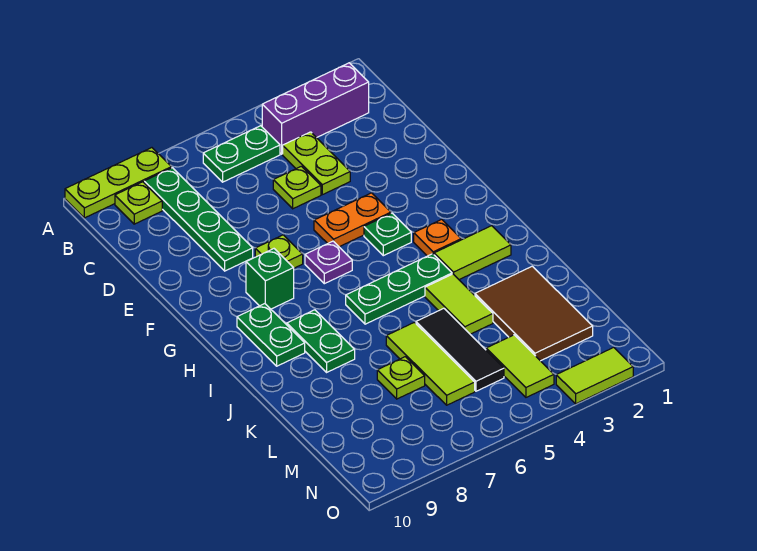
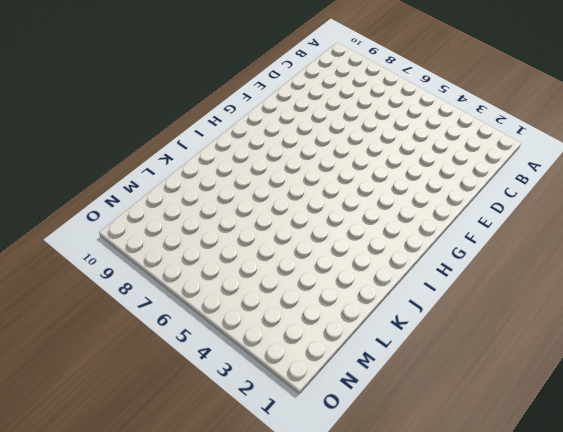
none -> lime 1x3 plate [65,148,171,218]
none -> purple 1x3 brick [262,63,369,154]
none -> green 1x2 plate [203,126,280,182]

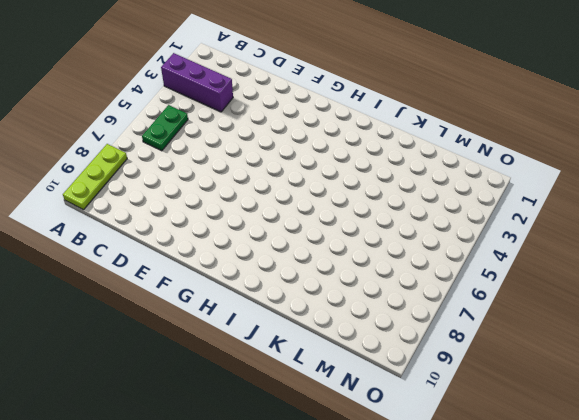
purple 1x3 brick [161,53,233,112] -> purple 1x3 brick turned to [262,63,369,154]
none -> green 1x4 plate [144,168,253,271]
none -> lime 1x1 plate [115,182,162,224]
none -> lime 1x2 plate [283,132,350,195]

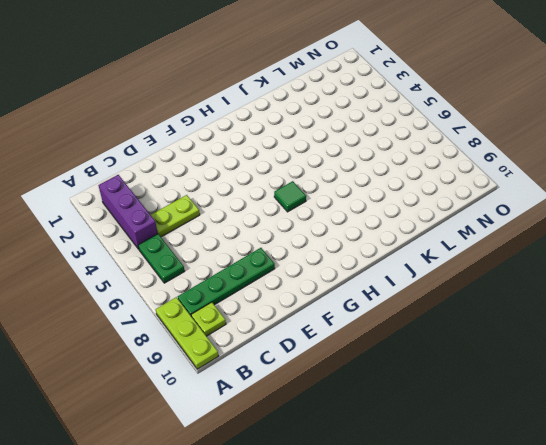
green 1x1 tile [274,181,306,212] -> none
none -> lime 1x1 plate [273,166,321,209]
none -> orange 1x2 plate [314,193,391,247]
none -> lime 1x1 plate [255,235,303,268]

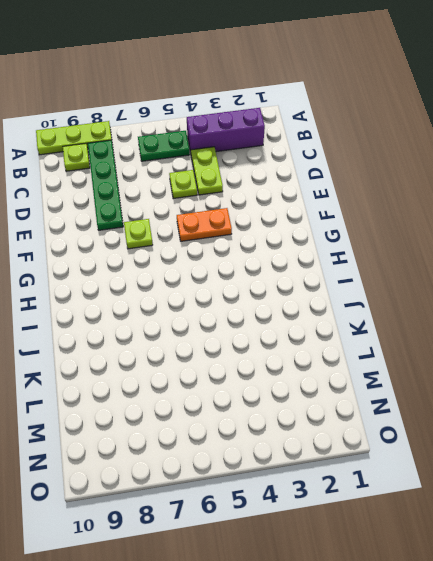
none -> green 1x1 plate [364,213,411,256]
none -> purple 1x1 plate [305,241,352,284]
none -> green 1x1 brick [246,249,294,309]

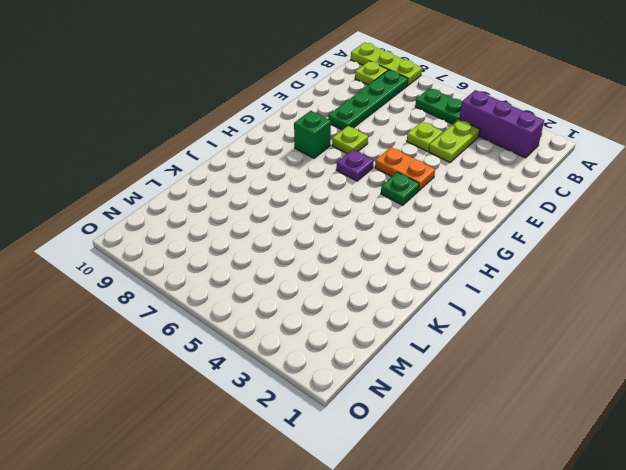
none -> orange 1x1 plate [414,219,461,256]
none -> green 1x2 plate [237,304,305,366]
none -> lime 1x2 tile [434,226,511,280]

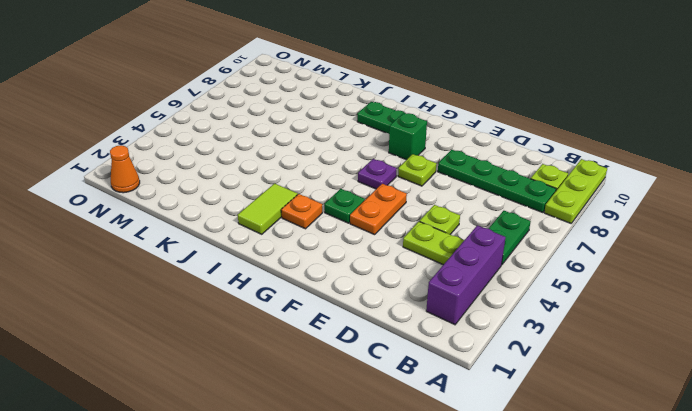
orange 1x1 cone [110,145,140,193] -> none
none -> green 1x3 plate [346,254,452,324]
none -> green 1x2 plate [287,310,355,372]
none -> lime 1x2 tile [425,274,493,334]

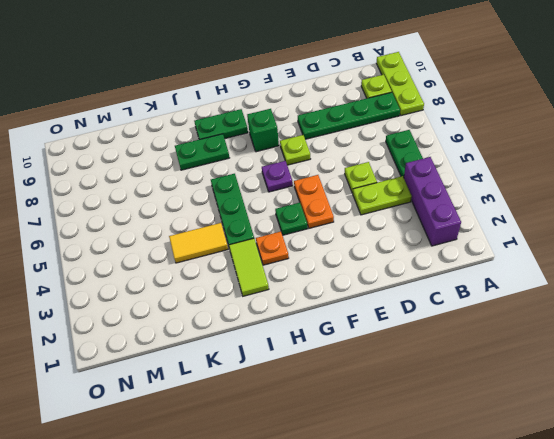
yellow 1x2 tile [169,223,228,263] -> lime 1x2 tile [425,274,493,334]
none -> brown 2x3 tile [475,266,593,361]
none -> black 1x3 tile [416,308,504,391]
none -> lime 1x3 tile [386,322,475,405]

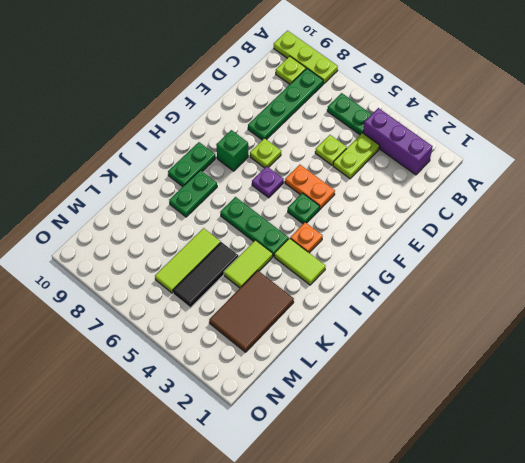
none -> lime 1x1 plate [377,357,425,399]
none -> lime 1x2 tile [486,335,554,397]
none -> lime 1x2 tile [556,347,633,404]

